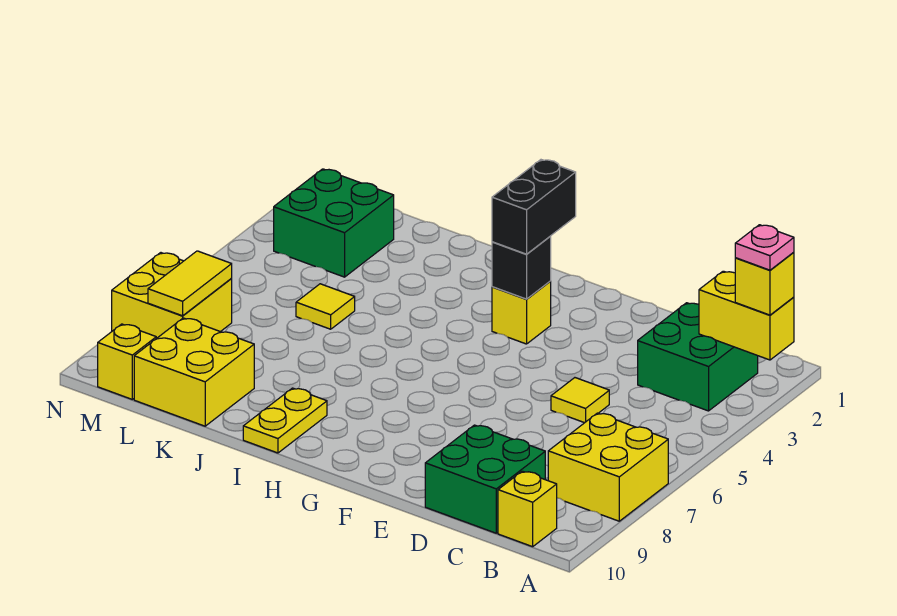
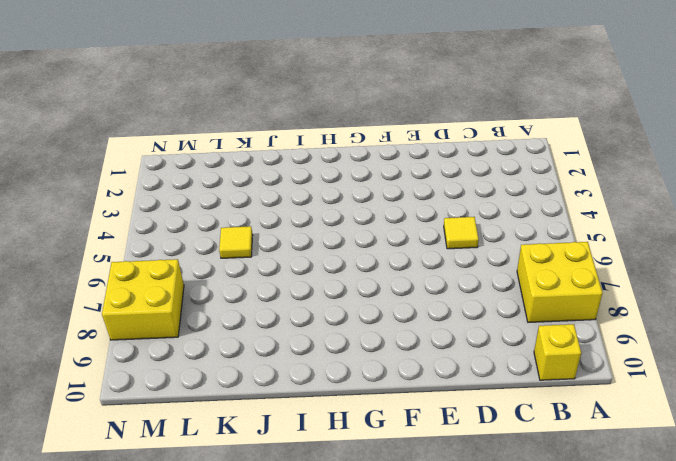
none -> green 2x2 brick [638,303,758,411]
none -> green 2x2 brick [425,425,545,533]
none -> yellow 1x1 brick [492,282,551,344]

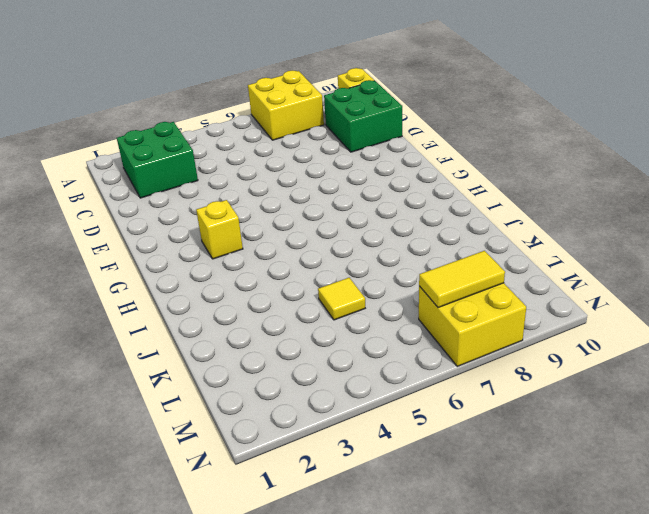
none -> yellow 1x1 tile [551,378,609,423]
none -> yellow 1x2 plate [243,388,327,453]
none -> yellow 2x2 brick [134,318,254,426]

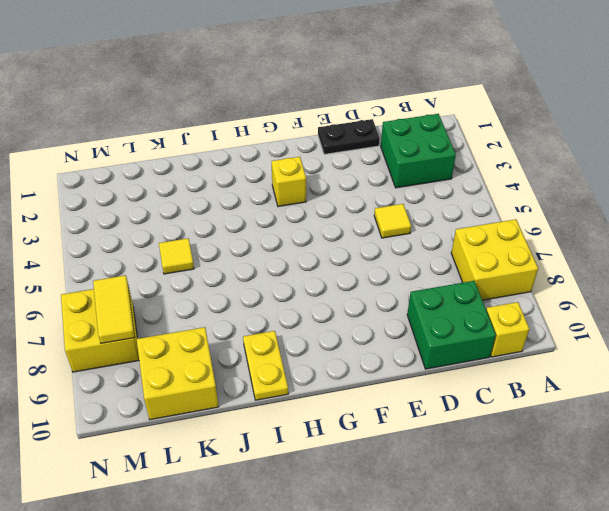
black 1x2 plate [318,119,380,154] -> none
none -> green 2x2 brick [274,169,394,277]
none -> yellow 1x1 brick [98,324,156,399]
none -> yellow 1x2 brick [699,271,794,360]

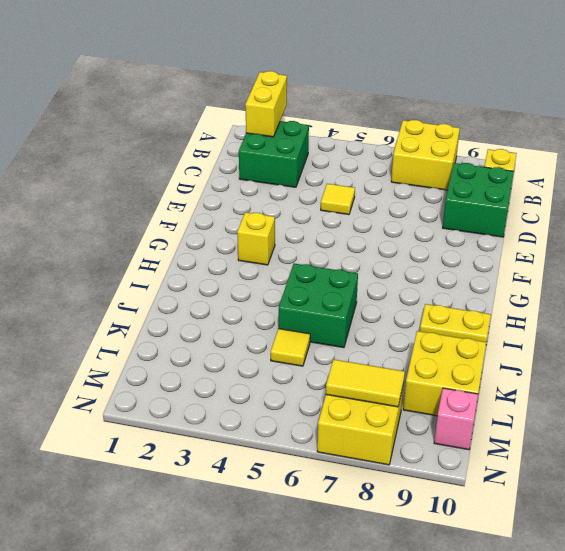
green 2x2 brick [279,264,358,348] -> green 2x2 brick moved to [274,169,394,277]
pink 1x1 brick [434,388,478,450] -> yellow 1x1 brick [98,324,156,399]
none -> black 1x1 brick [492,237,551,299]
none -> yellow 1x1 brick [735,252,794,315]
none -> black 1x2 brick [492,160,576,254]

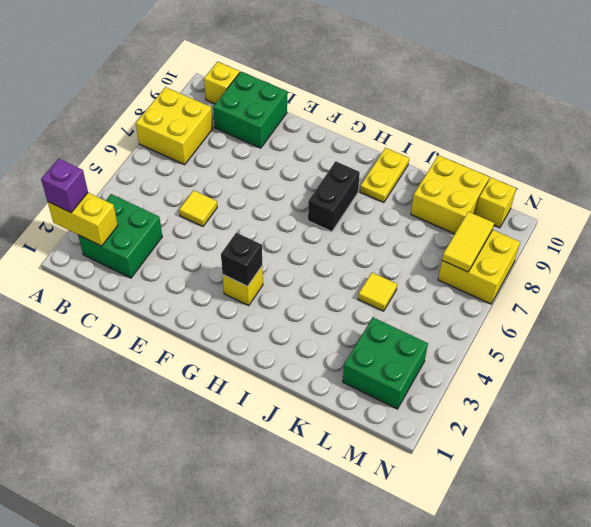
purple 1x1 brick [41,159,88,213] -> yellow 1x1 brick [735,252,794,315]
black 1x2 brick [308,161,360,232] -> black 1x2 brick moved to [492,160,576,254]
none -> pink 1x1 plate [735,225,794,270]

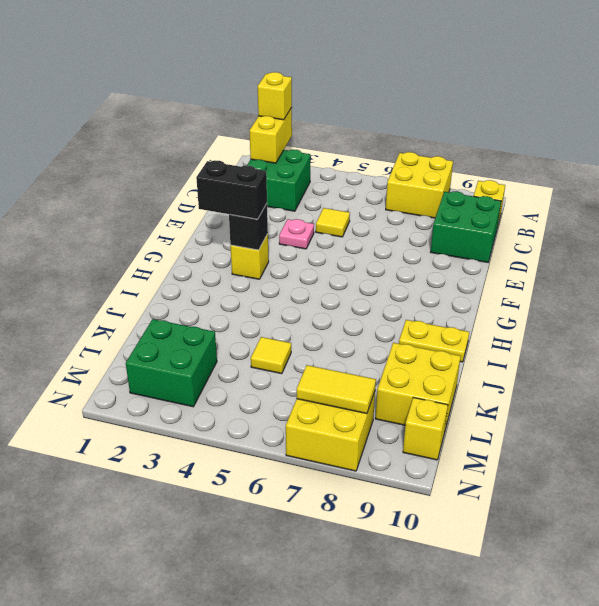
pink 1x1 plate [279,219,314,249] -> pink 1x1 plate moved to [735,225,794,270]

